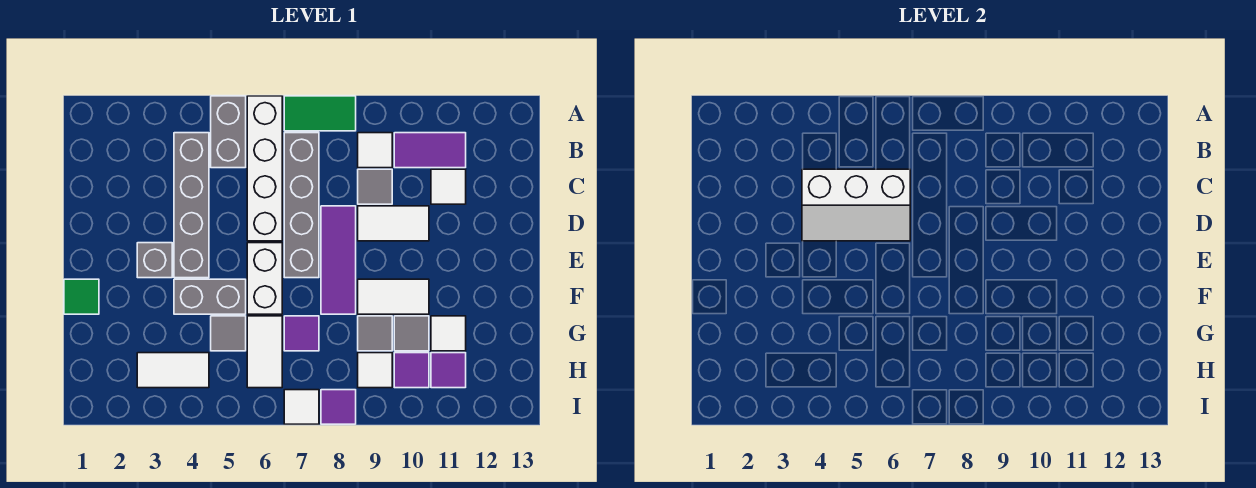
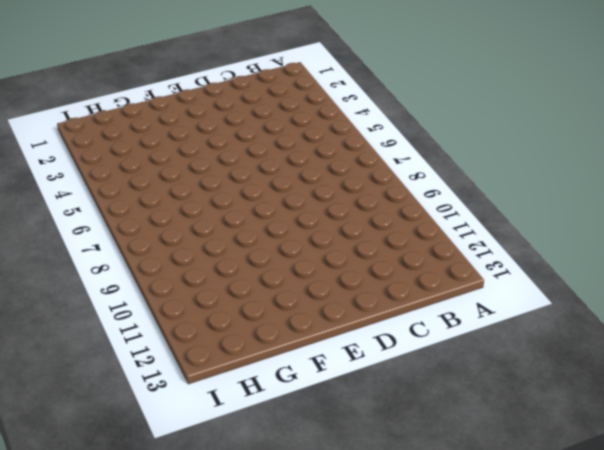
none -> grey 1x2 brick [211,96,246,168]
none -> white 1x4 brick [247,96,282,241]
none -> green 1x2 tile [284,96,356,131]

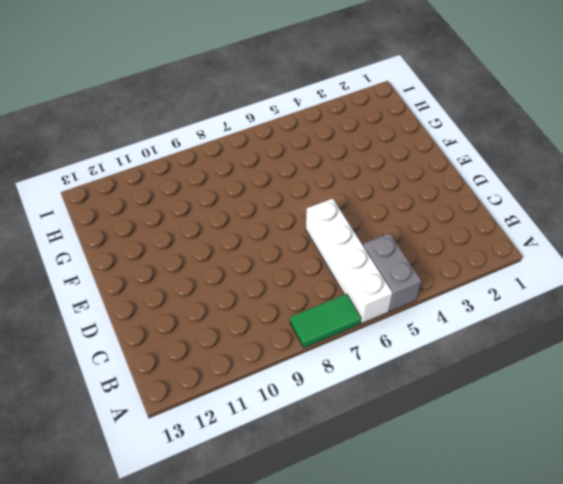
none -> grey 1x4 brick [174,133,209,278]
none -> grey 1x4 brick [284,133,319,278]
none -> white 1x1 tile [358,133,392,168]

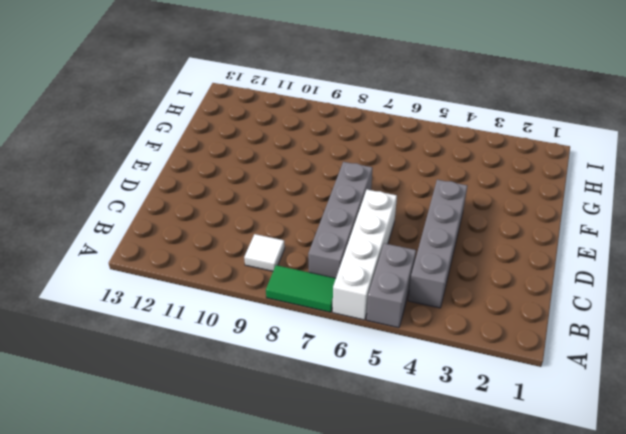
none -> purple 1x2 tile [394,133,466,168]
none -> grey 1x1 tile [358,169,392,204]
none -> white 1x1 tile [431,169,466,204]

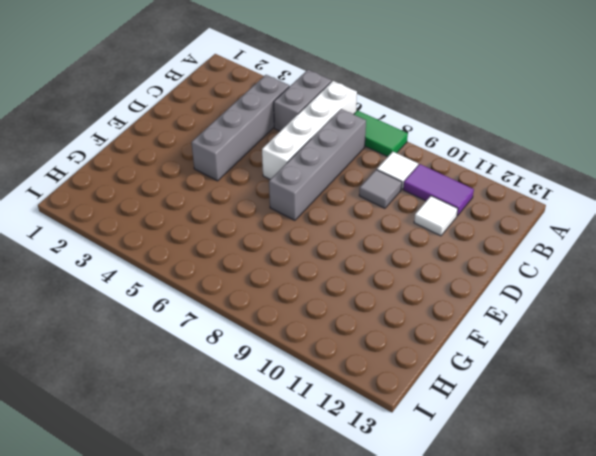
none -> purple 1x3 tile [321,206,356,314]
none -> white 1x2 tile [358,206,429,241]
none -> grey 1x1 brick [137,243,172,278]

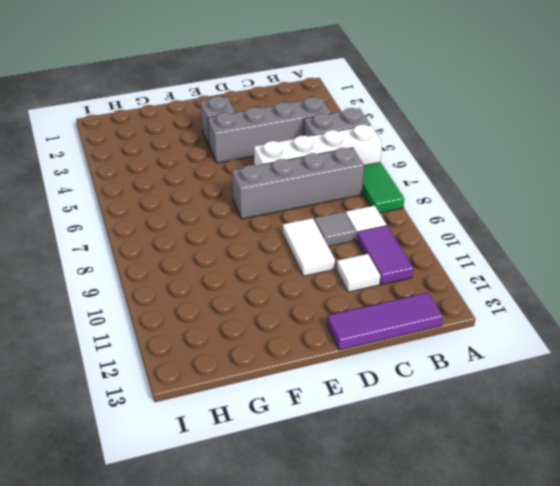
purple 1x3 tile [327,293,443,350] -> purple 1x3 tile moved to [321,206,356,314]
none -> white 1x2 brick [247,243,282,314]
none -> green 1x1 tile [64,279,99,314]
none -> grey 1x2 brick [174,279,246,314]

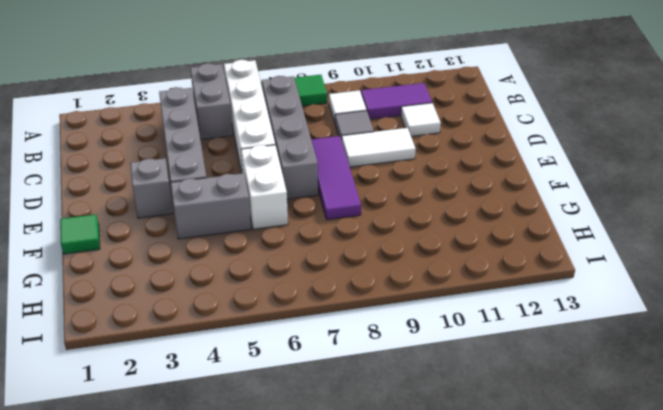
none -> white 1x2 tile [358,279,429,314]
none -> grey 1x1 tile [211,316,246,351]
none -> white 1x2 tile [247,316,282,388]

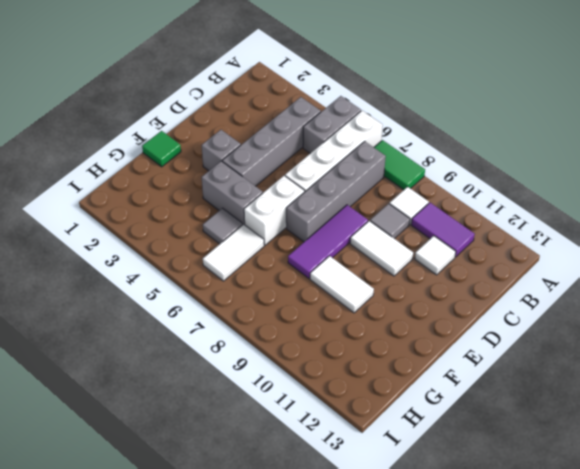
none -> purple 1x1 tile [284,316,319,351]
none -> grey 1x1 tile [358,316,392,351]
none -> grey 1x1 tile [394,316,429,351]

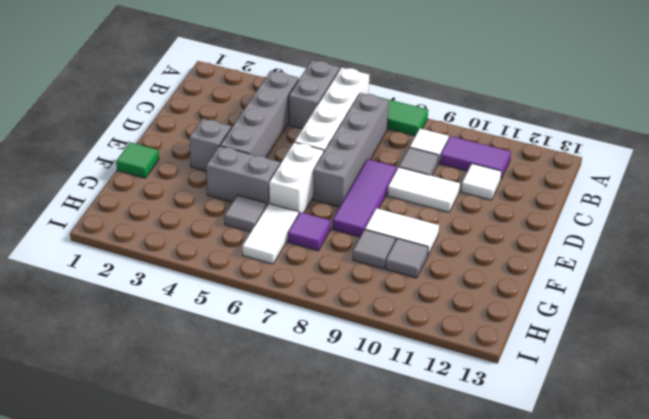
none -> white 1x1 tile [431,316,466,351]
none -> white 1x2 tile [137,353,209,388]
none -> white 1x1 tile [358,353,392,388]

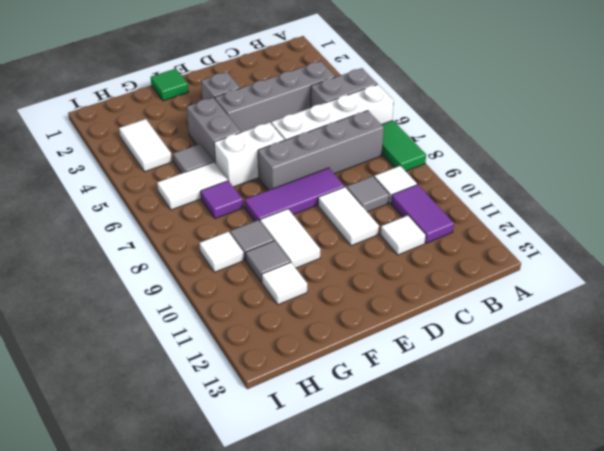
none -> purple 1x1 tile [394,353,429,388]
none -> purple 1x1 tile [431,353,466,388]
none -> white 1x1 tile [284,390,319,424]

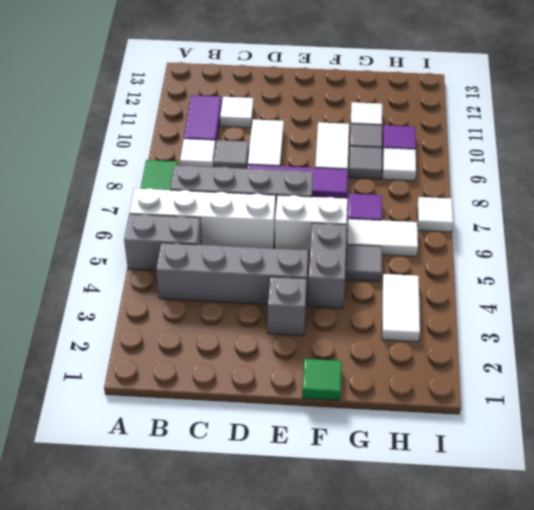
none -> purple 1x1 tile [431,353,466,388]
none -> purple 1x1 tile [321,390,356,424]
none -> white 2x3 slope [802,169,910,241]

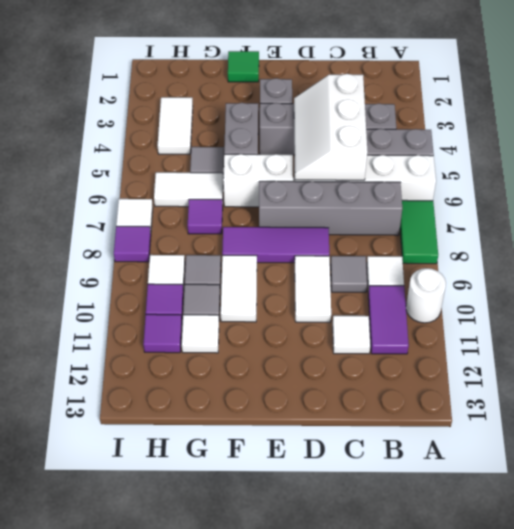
white 1x1 round brick [406,268,446,323] -> none

